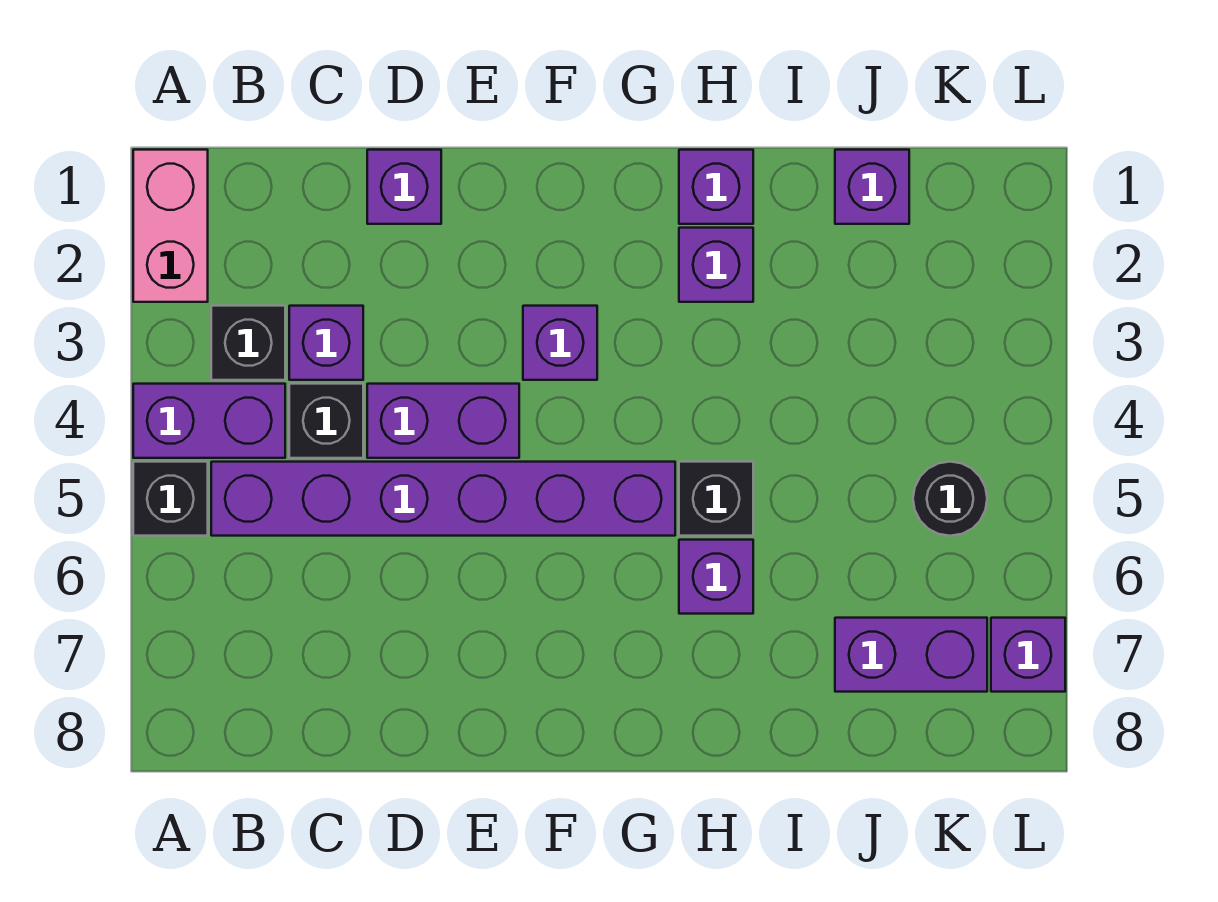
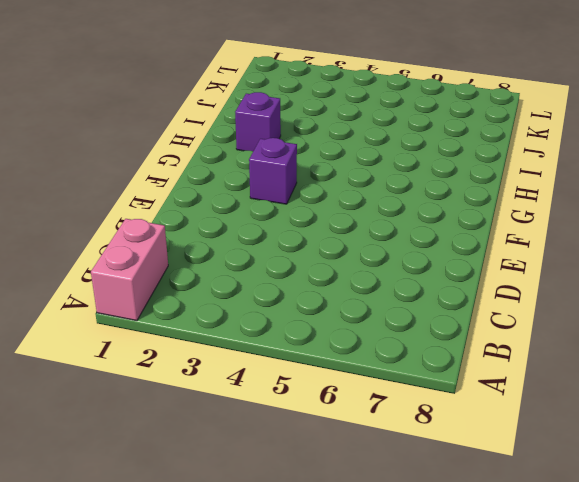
pink 1x2 brick [91,219,168,321] -> pink 1x2 brick turned to [133,150,208,302]
none -> purple 1x2 brick [133,384,285,458]
none -> black 1x1 brick [133,462,208,536]
none -> black 1x1 brick [211,306,285,380]

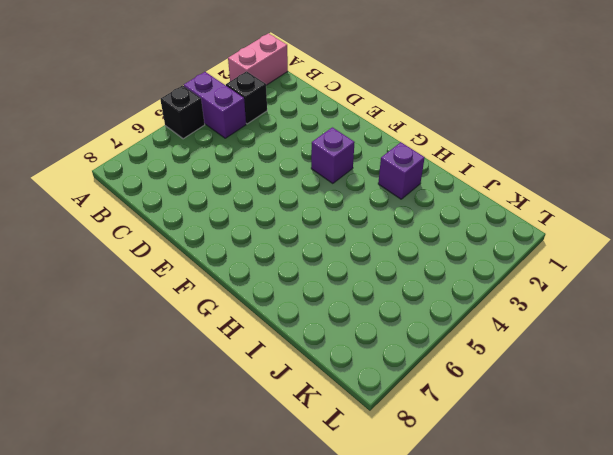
none -> purple 1x6 brick [211,462,675,536]
none -> purple 1x1 brick [289,306,363,380]
none -> black 1x1 brick [289,384,363,458]

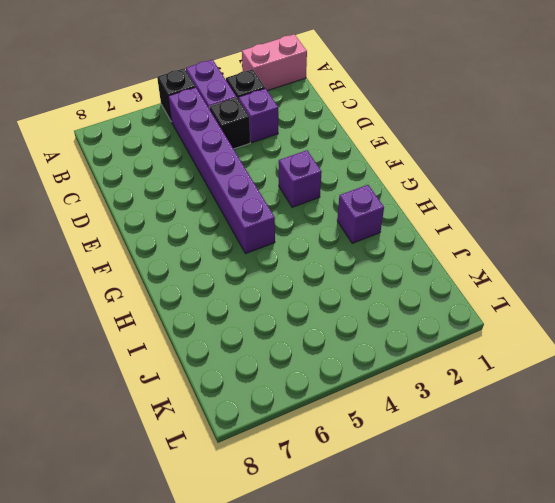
none -> purple 1x1 brick [367,150,441,224]
none -> purple 1x2 brick [367,384,519,458]
none -> purple 1x1 brick [679,150,753,224]

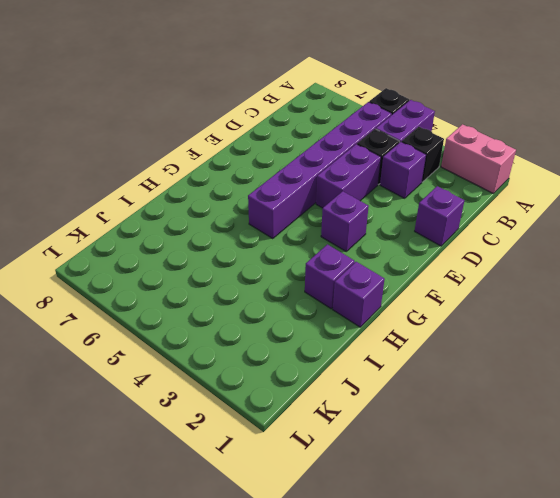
none -> black 1x1 brick [679,462,753,536]
none -> purple 1x1 brick [679,540,753,614]
none -> purple 1x1 brick [835,150,909,224]

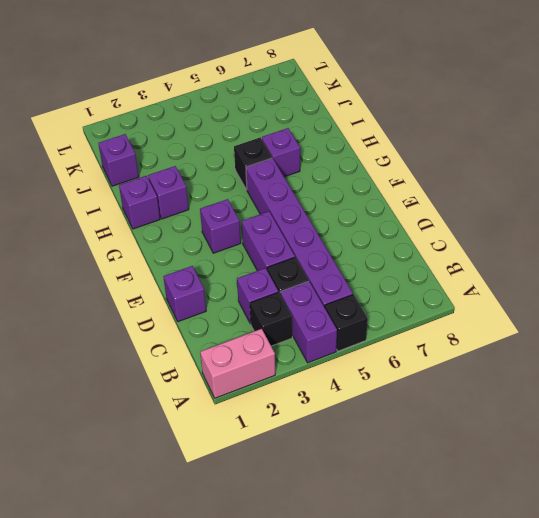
none -> purple 1x2 brick [835,618,987,692]
none -> black 1x1 round brick [913,462,987,536]
none -> purple 1x1 brick [991,618,1065,692]

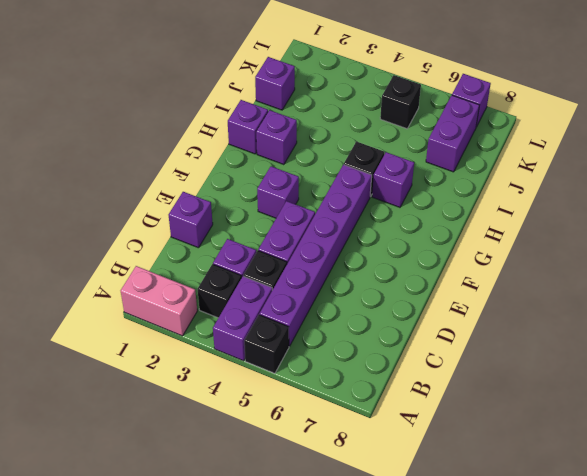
black 1x1 brick [380,75,421,129] -> black 1x1 round brick [913,462,987,536]

